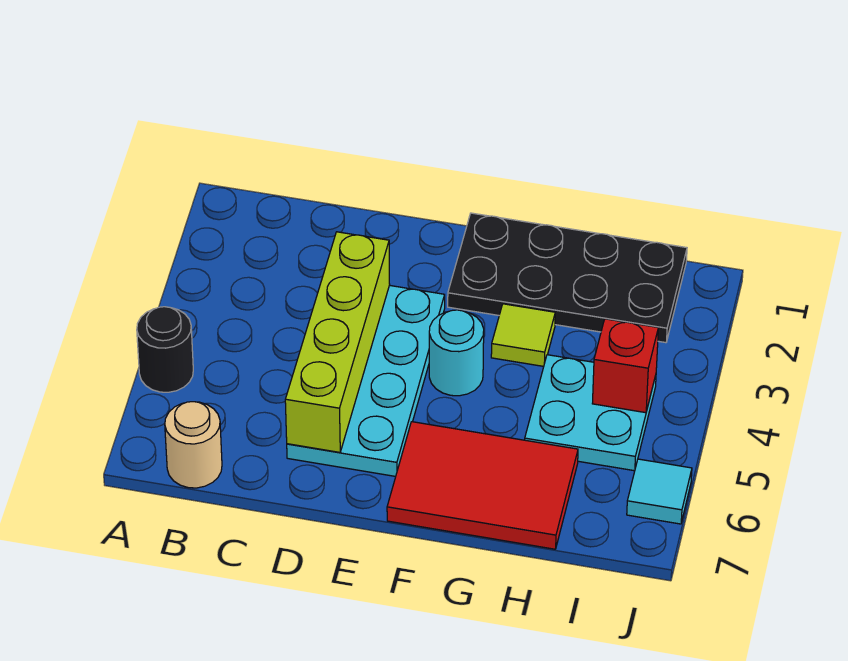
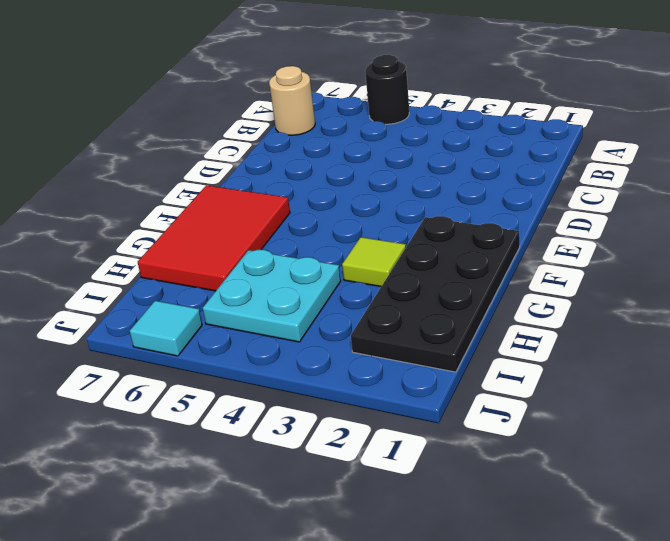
none -> cyan 2x4 plate [287,285,445,476]
none -> cyan 1x1 round brick [429,310,484,396]

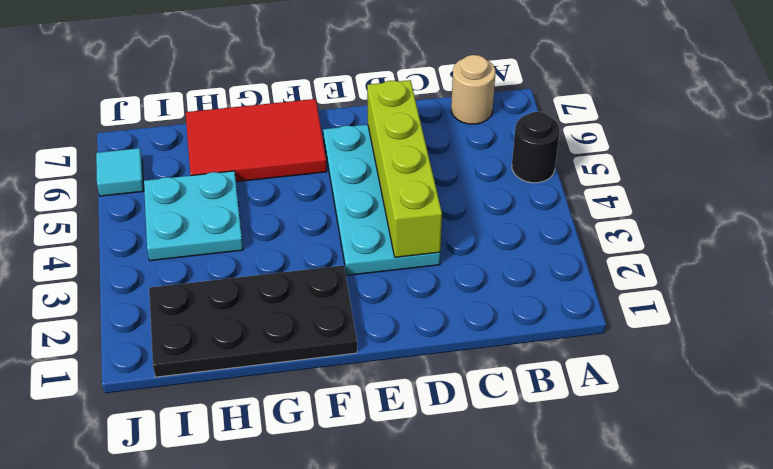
none -> cyan 1x1 round brick [429,310,484,396]
none -> lime 1x1 tile [491,304,555,366]

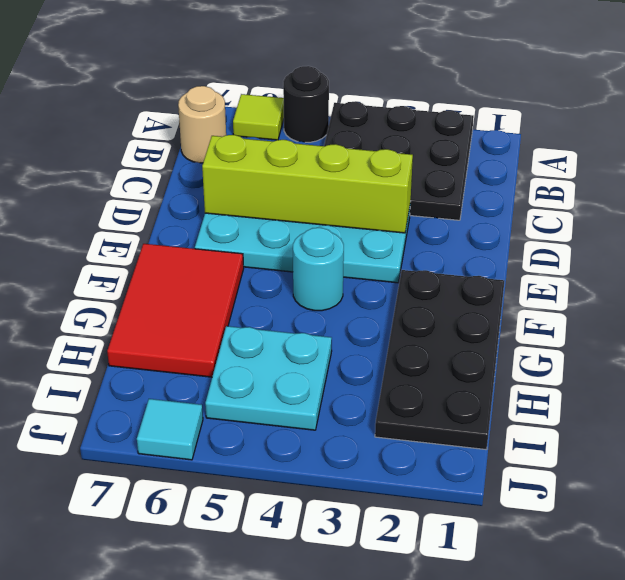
black 3x3 plate [324,102,474,220] -> none
lime 1x1 tile [233,94,284,140] -> lime 1x1 tile moved to [491,304,555,366]
none -> red 1x1 brick [592,319,658,413]

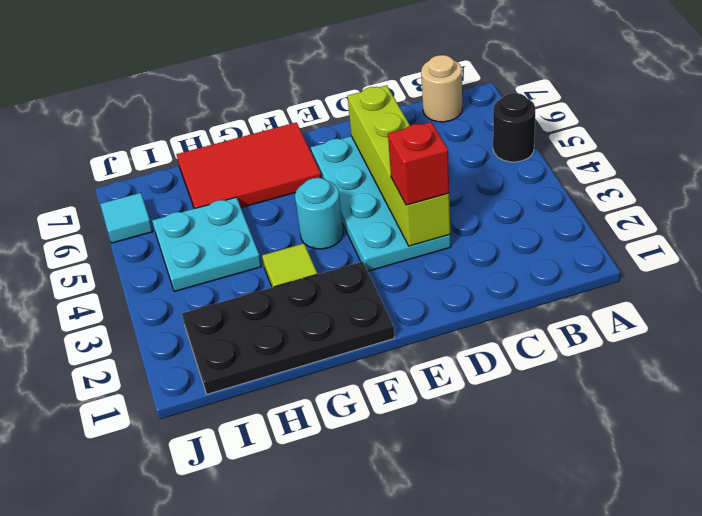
red 1x1 brick [388,122,449,205] -> red 1x1 brick moved to [592,319,658,413]

